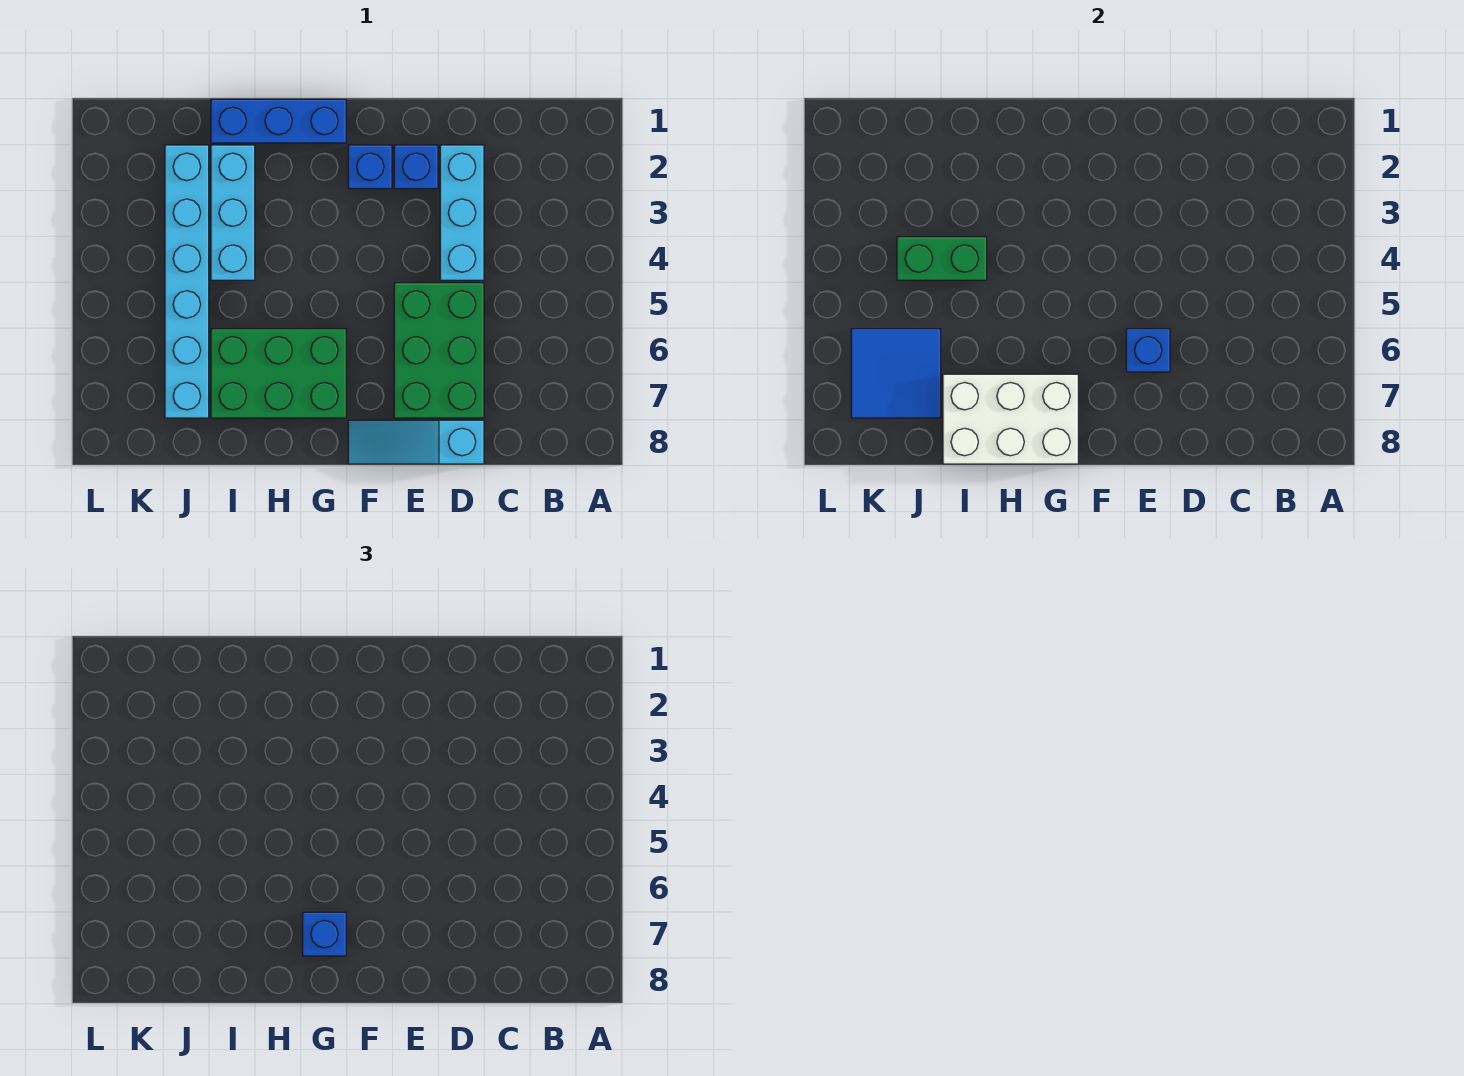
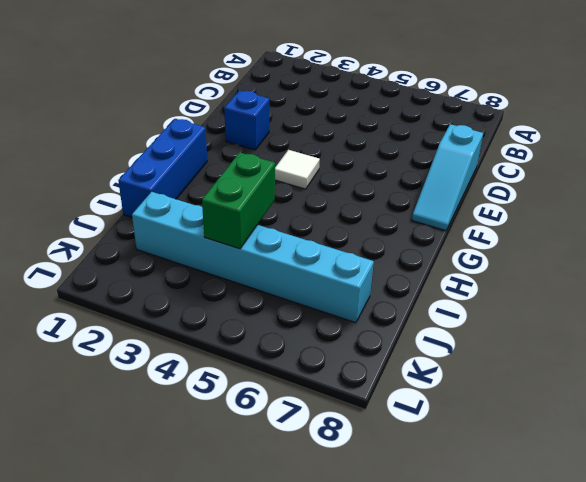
white 1x1 tile [275,150,320,189] -> none
none -> cyan 1x3 brick [440,145,484,280]
none -> green 2x3 brick [394,283,484,418]
none -> blue 1x1 brick [348,145,392,189]

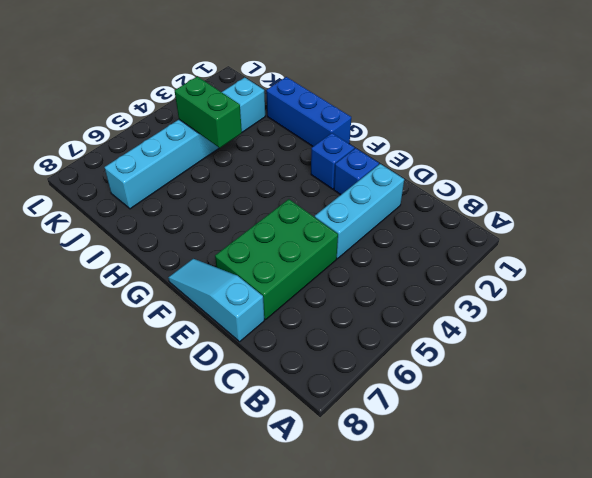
none -> green 2x3 brick [211,329,346,418]
none -> cyan 1x3 brick [211,145,255,280]
none -> blue 1x1 brick [1126,329,1170,372]

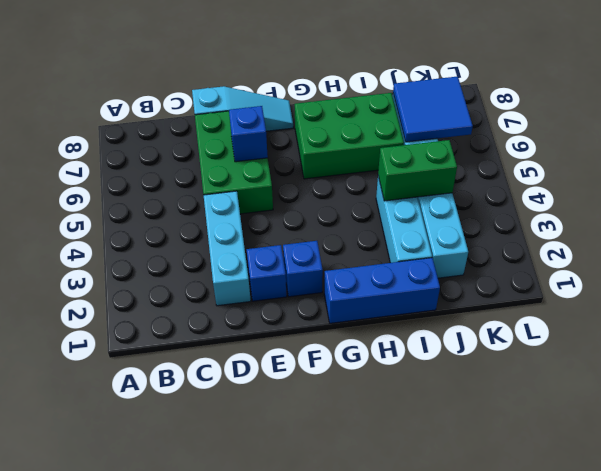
none -> white 2x3 brick [943,374,1078,464]
none -> blue 1x1 brick [303,912,346,956]

